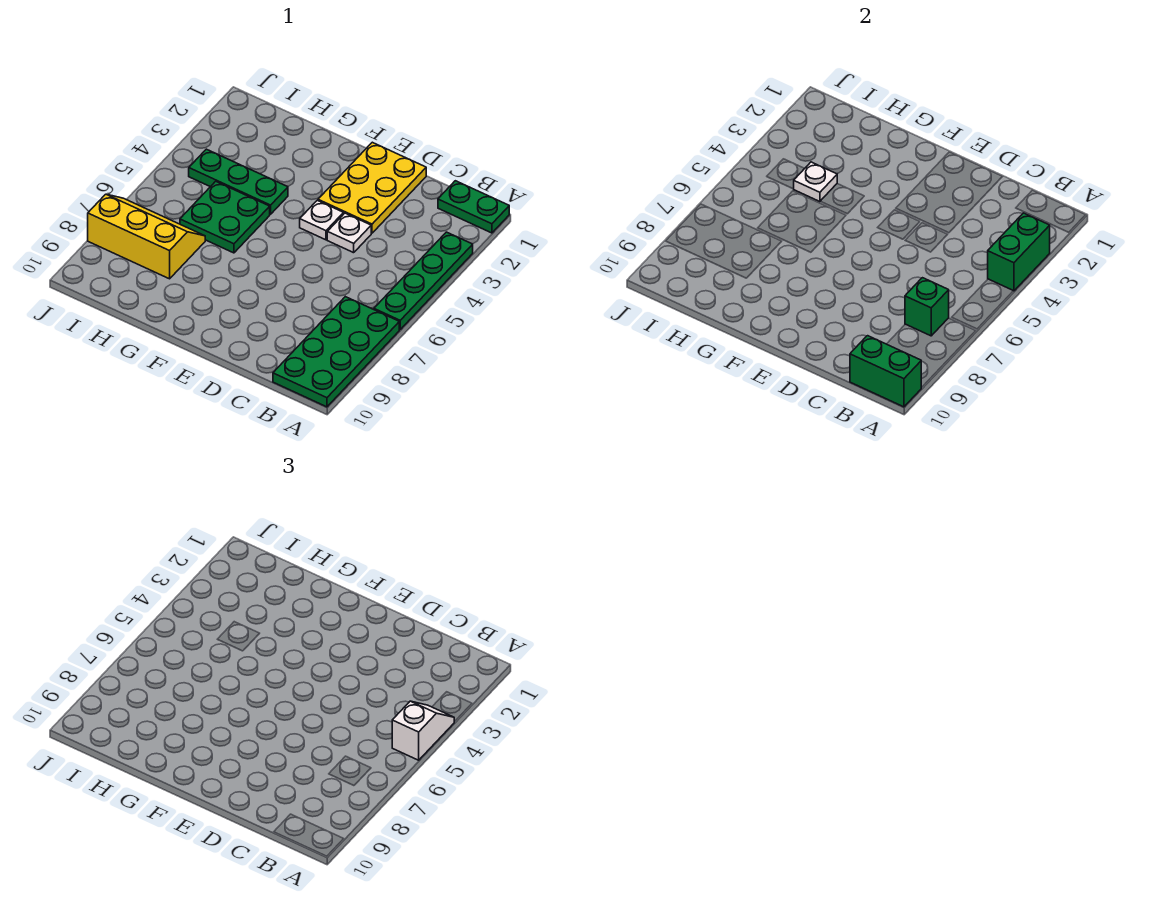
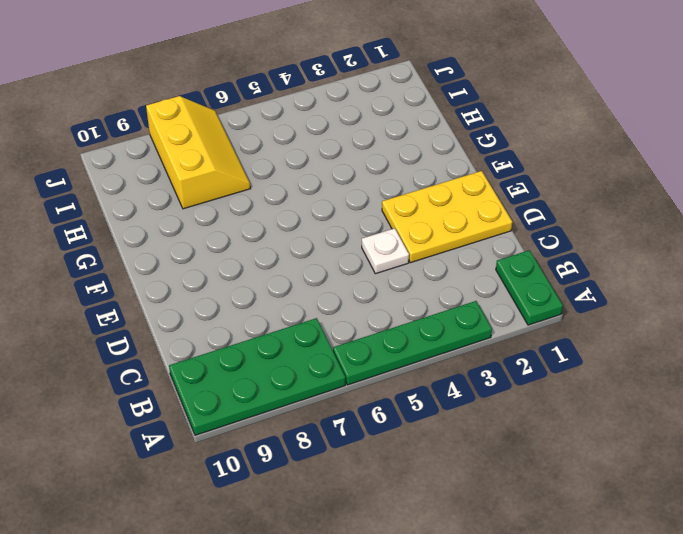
none -> white 1x1 plate [300,200,344,240]
none -> green 1x3 plate [189,149,288,214]
none -> green 2x2 plate [180,181,270,253]

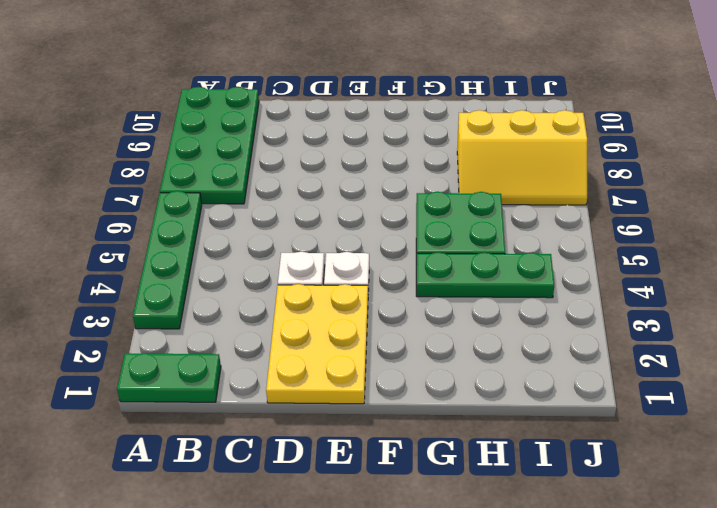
none -> green 1x2 brick [988,213,1050,291]
none -> green 1x2 brick [850,336,921,407]
none -> green 1x1 brick [905,278,949,336]

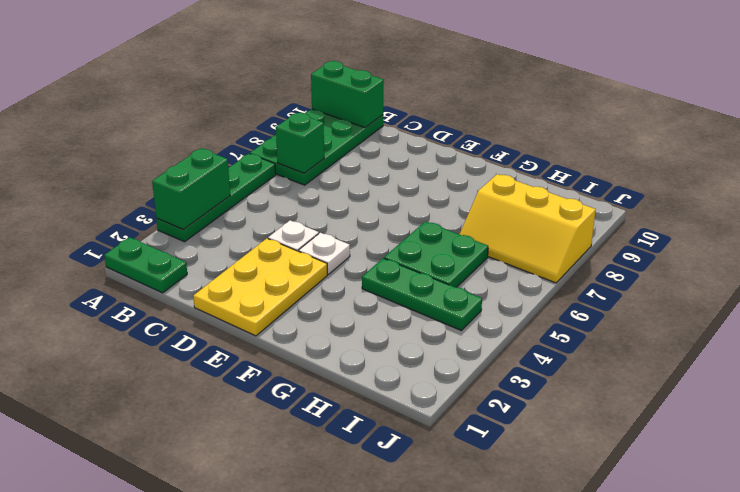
none -> white 1x1 plate [794,162,837,202]
none -> white 1x2 slope [392,701,454,760]

